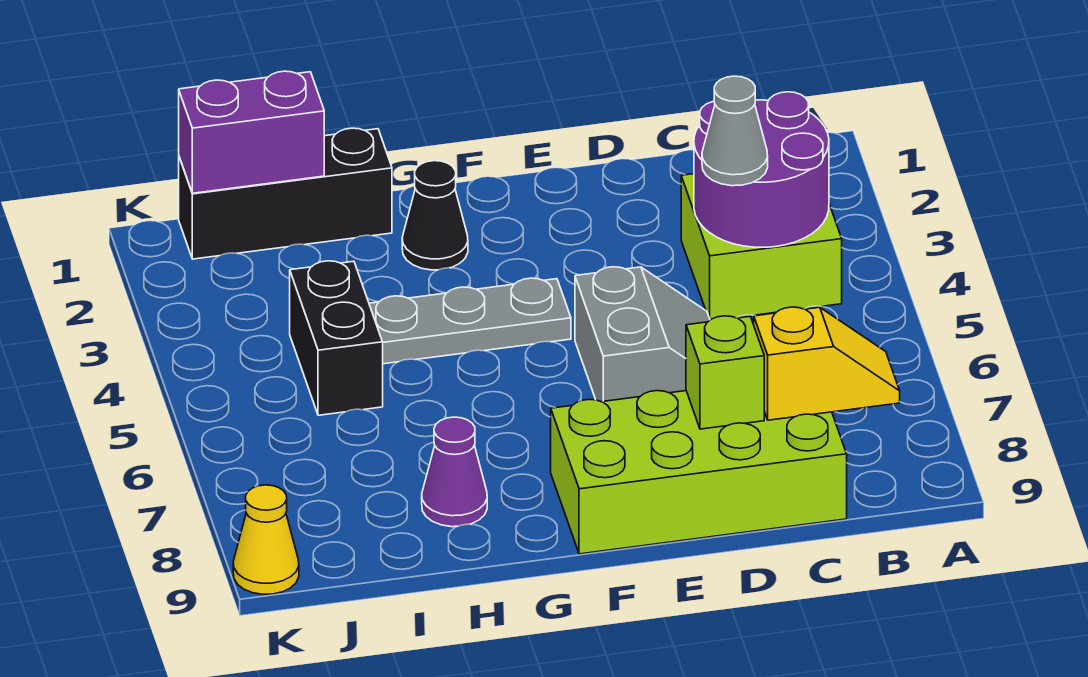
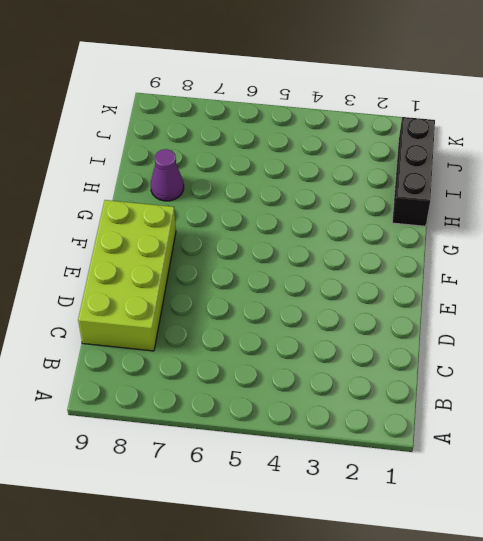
none -> lime 2x2 brick [681,174,842,320]
none -> grey 2x2 slope [575,267,710,402]
none -> grey 1x3 plate [369,278,571,364]

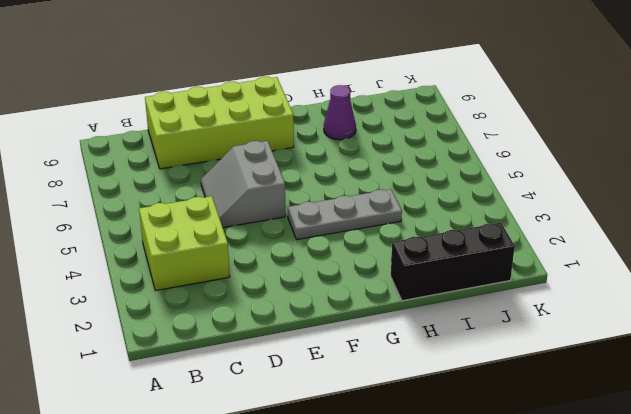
none -> black 1x1 cone [402,161,468,270]
none -> black 1x2 brick [290,261,383,415]
none -> yellow 1x1 cone [233,485,299,594]

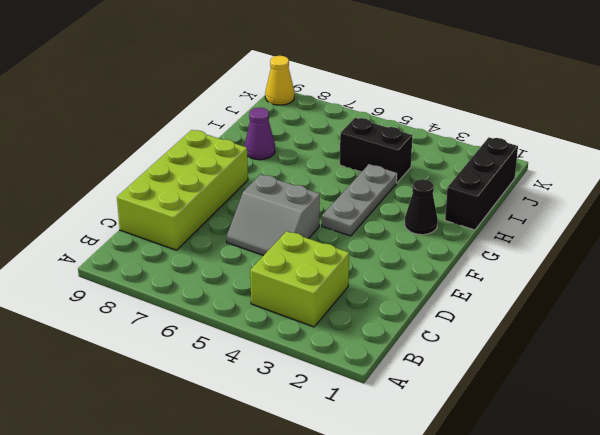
none -> purple 2x2 round brick [694,92,829,247]
none -> yellow 1x2 slope [754,307,900,420]
none -> lime 1x1 brick [686,316,764,429]

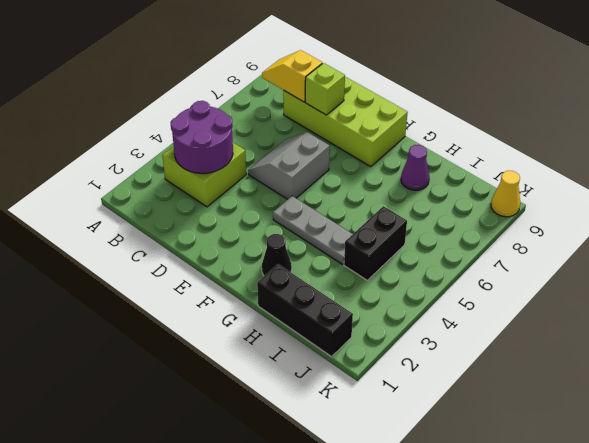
none -> purple 1x2 brick [179,71,324,193]
none -> grey 1x1 cone [702,76,768,186]

